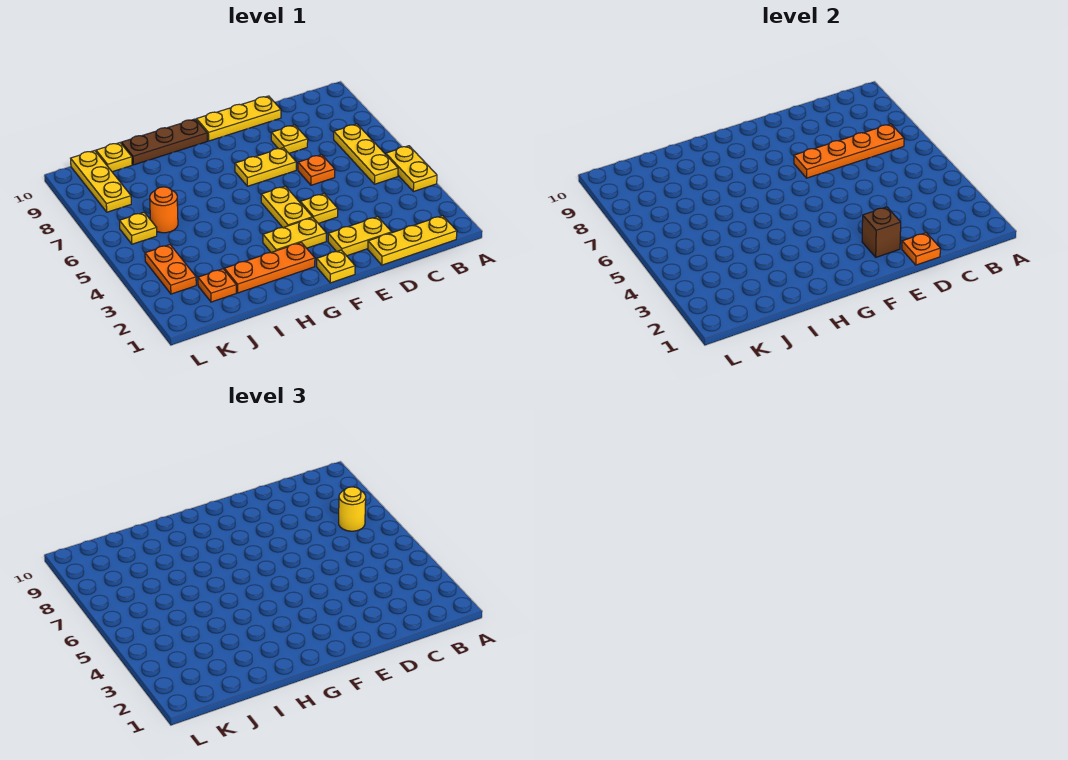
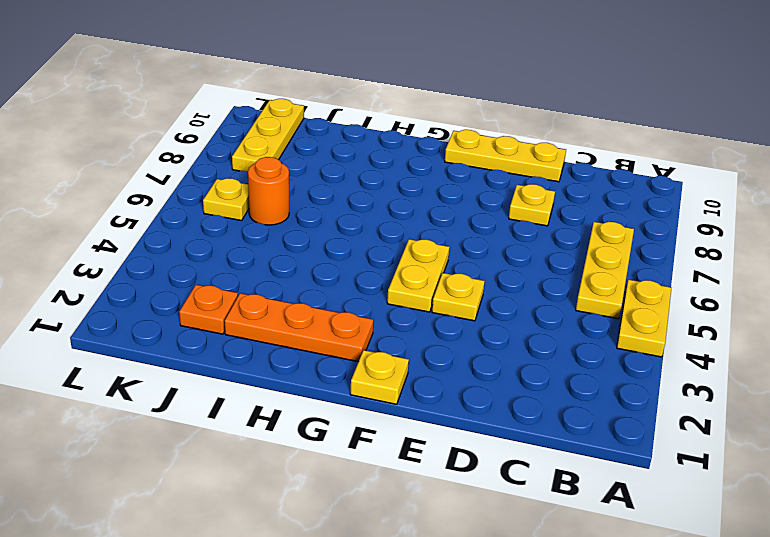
none -> yellow 1x3 plate [368,216,457,265]
none -> yellow 1x2 plate [328,217,392,256]
none -> orange 1x1 plate [298,155,335,185]

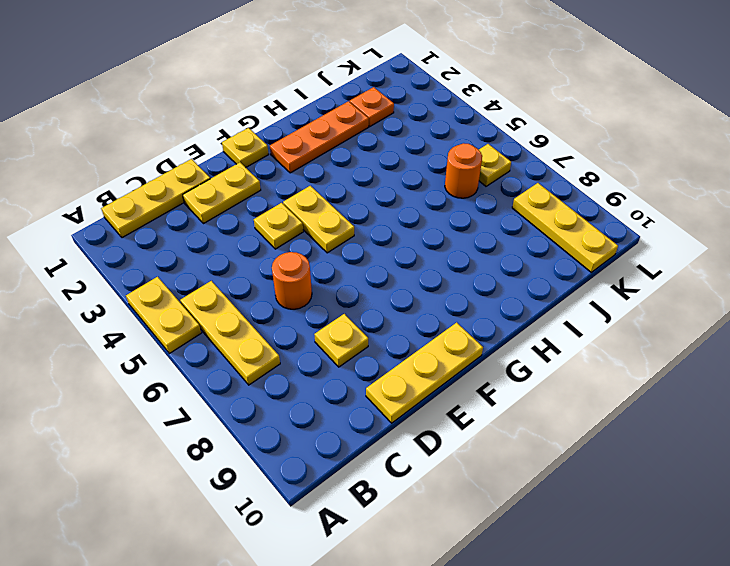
orange 1x1 round brick [272,252,312,309] -> orange 1x1 plate [298,155,335,185]
none -> yellow 1x2 plate [235,148,296,186]
none -> yellow 1x2 plate [263,218,326,252]
none -> brown 1x3 plate [121,119,207,165]

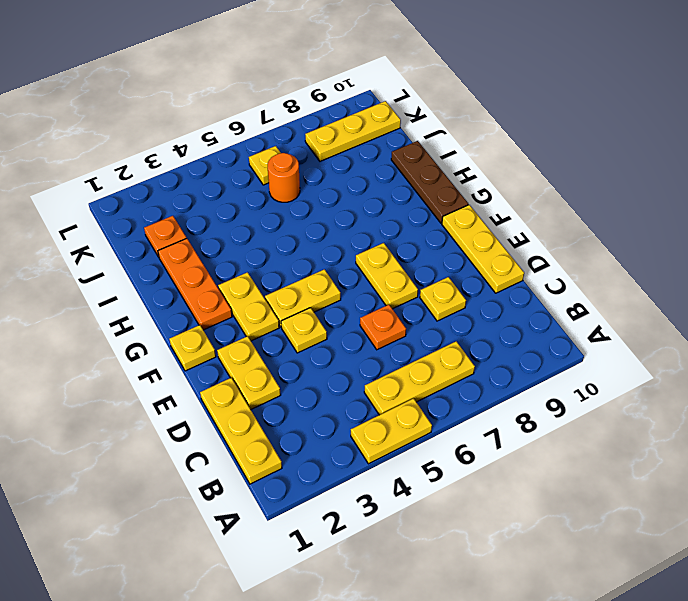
none -> yellow 1x1 plate [96,143,132,172]
none -> orange 1x2 plate [145,245,196,294]
none -> orange 1x4 plate [794,124,904,178]

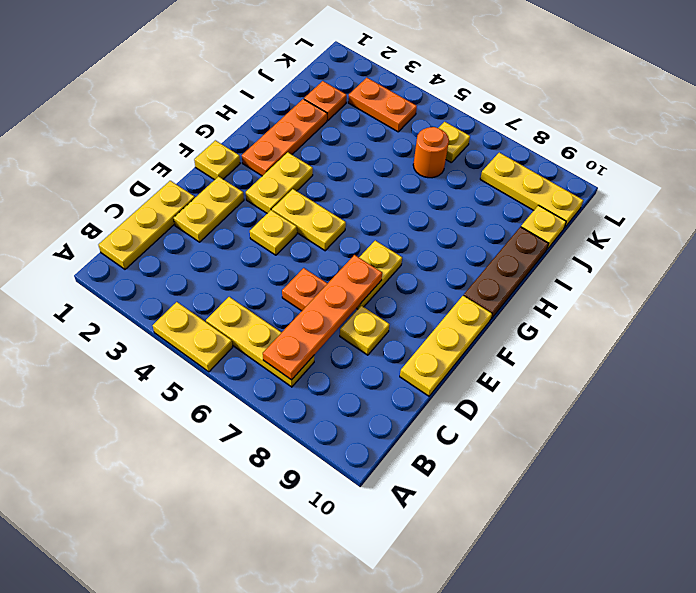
none -> orange 1x1 plate [902,233,940,265]
none -> brown 1x1 brick [862,207,901,257]
none -> yellow 1x1 round brick [339,487,366,531]

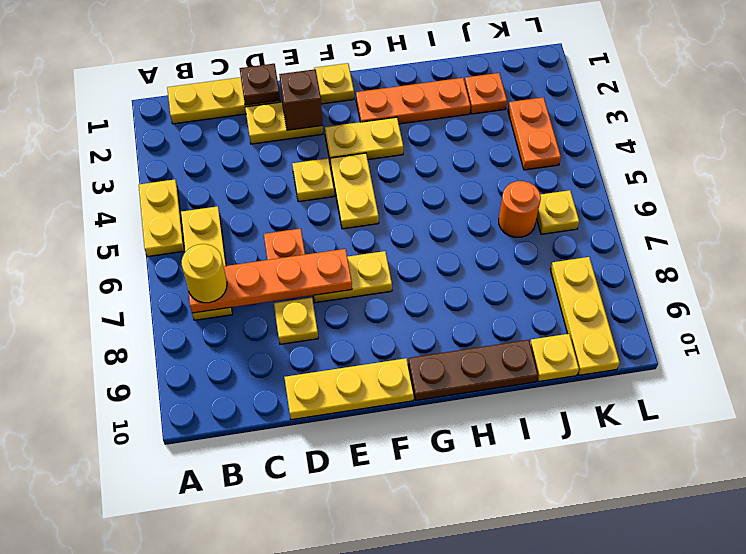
brown 1x1 plate [240,64,280,105] -> orange 1x1 plate [902,233,940,265]

